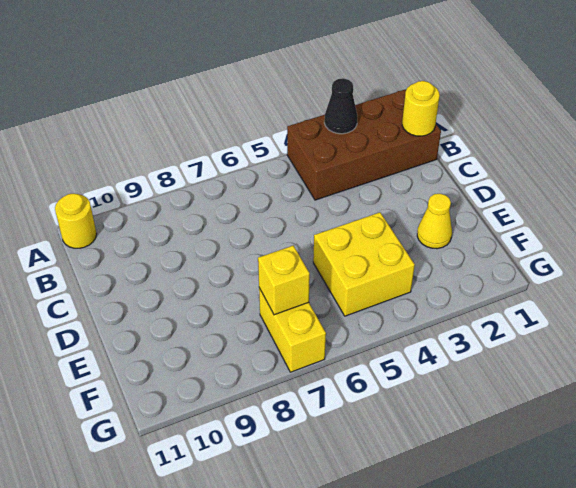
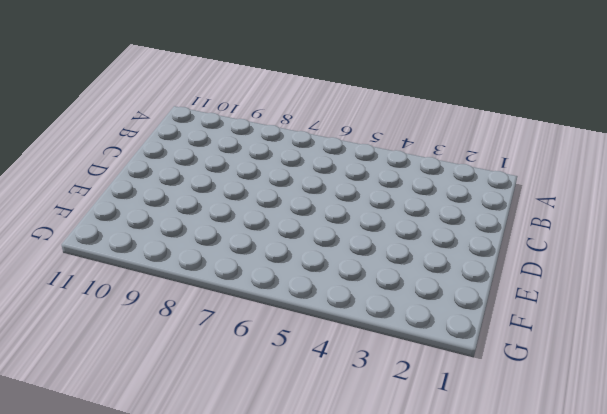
none -> brown 2x4 brick [287,89,441,200]
none -> yellow 1x1 round brick [55,194,97,248]

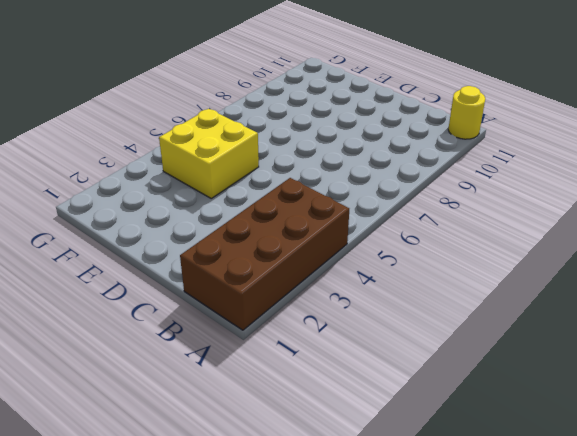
none -> yellow 1x1 cone [417,194,452,249]
none -> yellow 1x2 brick [259,288,326,372]

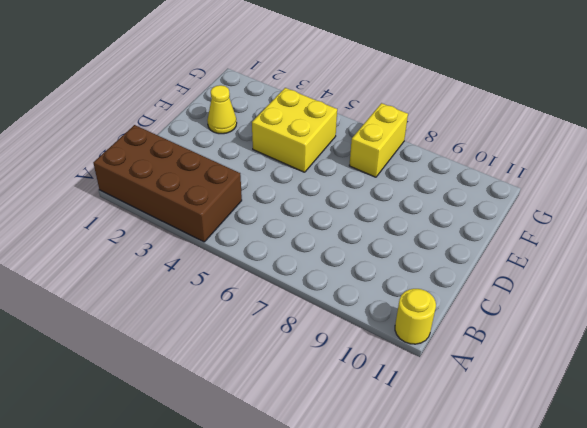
none -> black 1x1 cone [324,78,357,134]
none -> yellow 1x1 round brick [402,81,440,136]

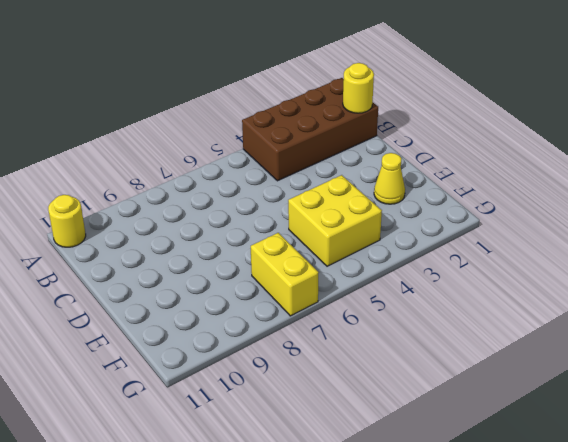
none -> black 1x1 cone [324,78,357,134]
none -> yellow 1x1 brick [258,245,310,315]

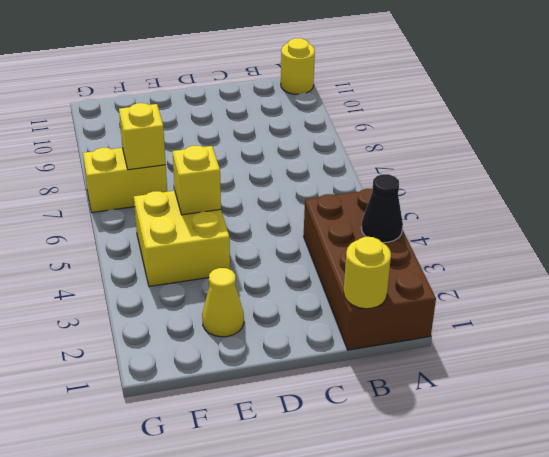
yellow 1x1 brick [173,145,221,215] -> none

